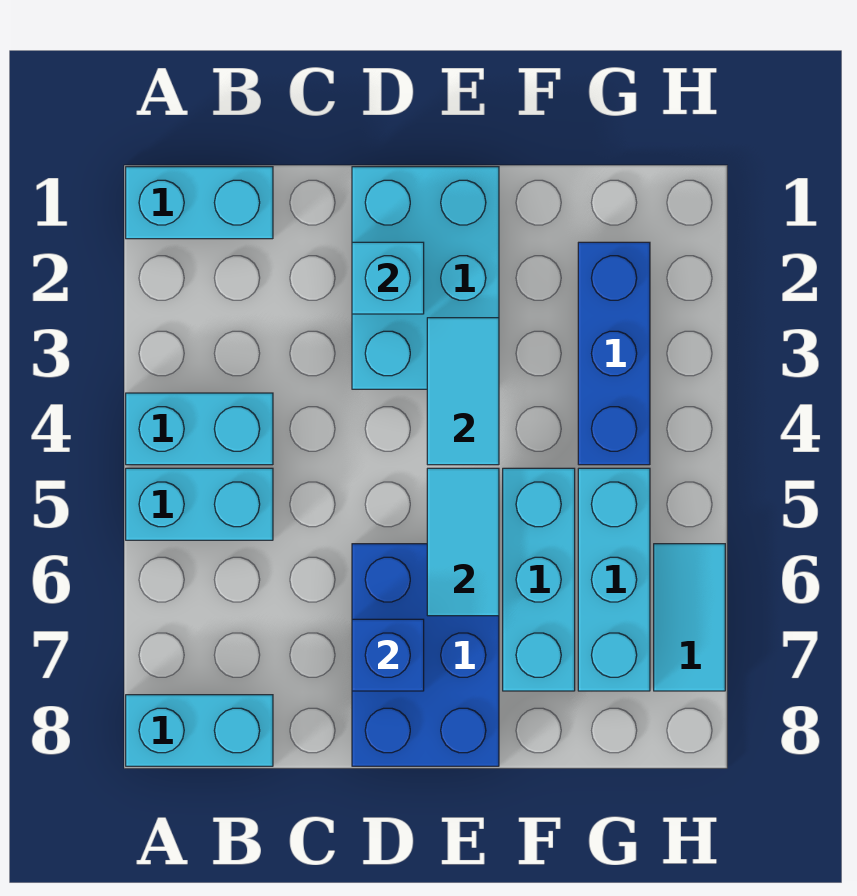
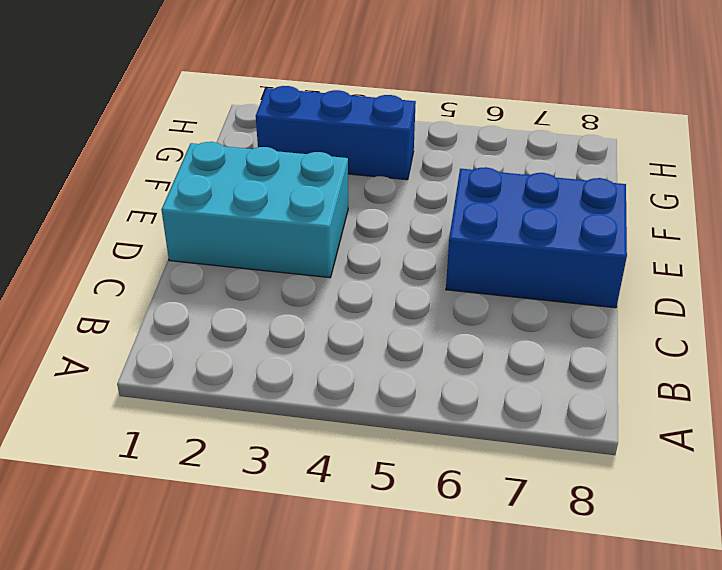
none -> cyan 1x2 brick [126,167,273,239]
none -> cyan 1x2 brick [126,393,273,465]
none -> cyan 1x2 brick [126,468,273,540]

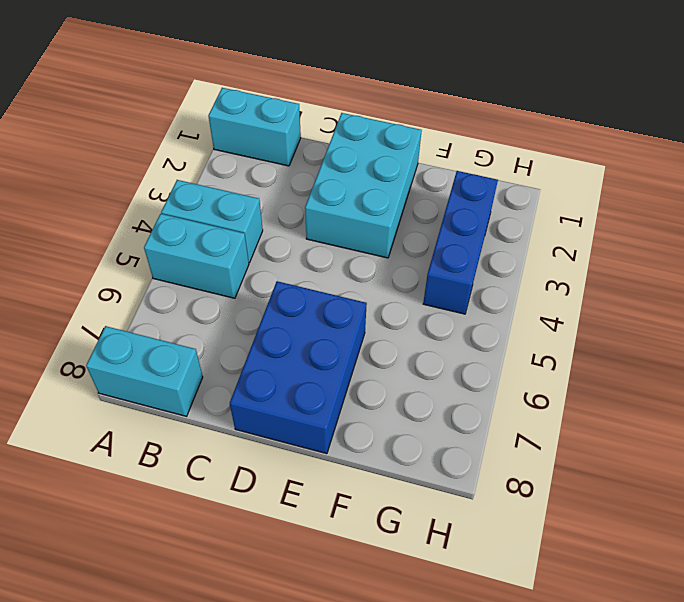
none -> cyan 1x3 brick [503,468,575,691]
none -> cyan 1x3 brick [578,468,650,691]
none -> cyan 1x2 tile [654,544,725,691]

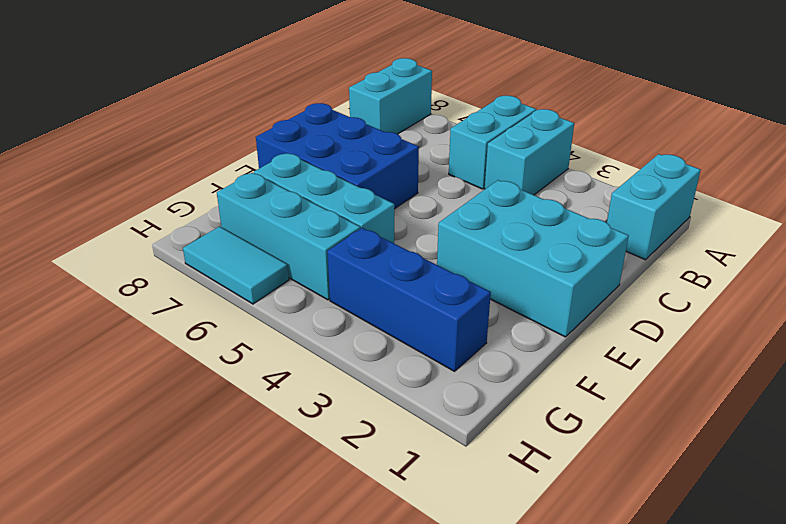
none -> cyan 1x1 brick [352,242,424,314]
none -> blue 1x1 brick [352,619,424,691]
none -> cyan 1x2 tile [427,318,499,465]

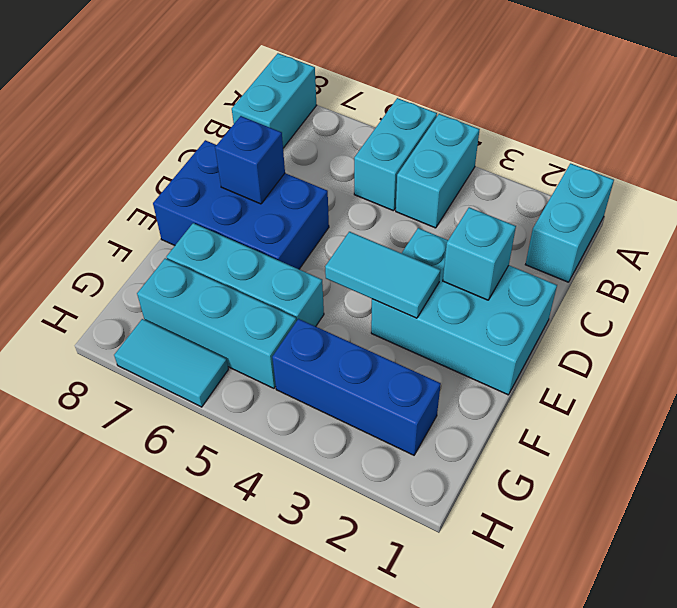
none -> cyan 1x2 tile [427,468,499,616]

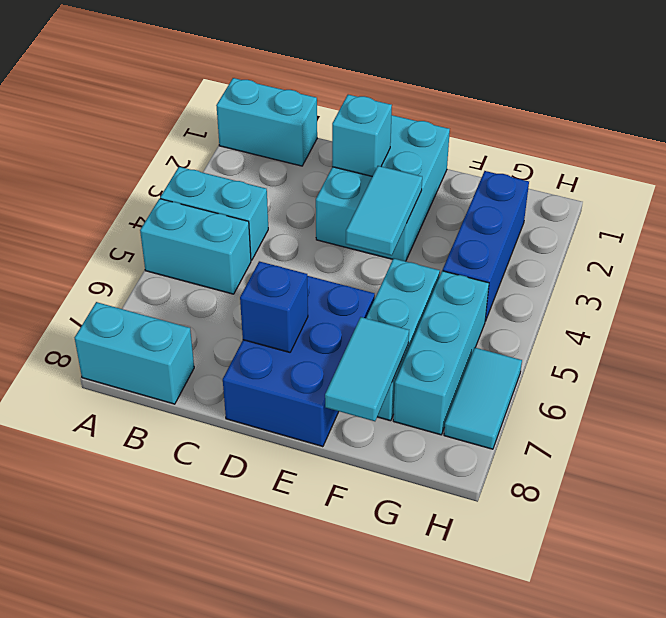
cyan 1x2 tile [325,317,409,421] -> cyan 1x2 tile moved to [427,468,499,616]

